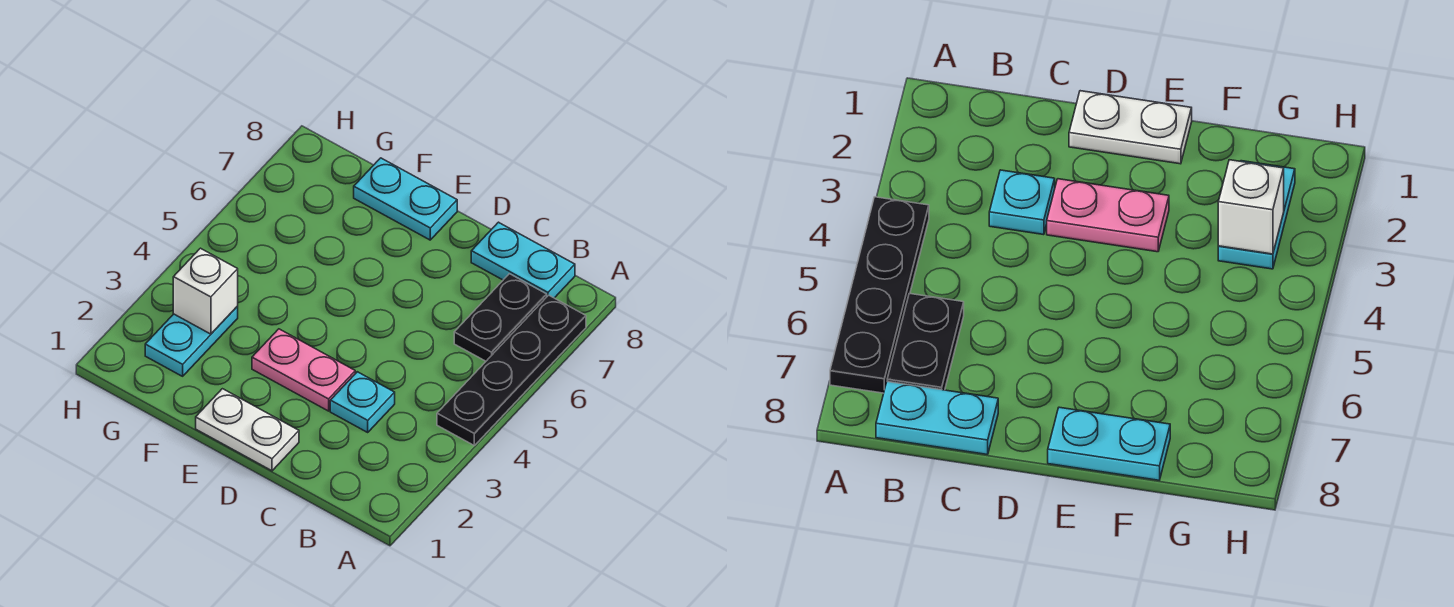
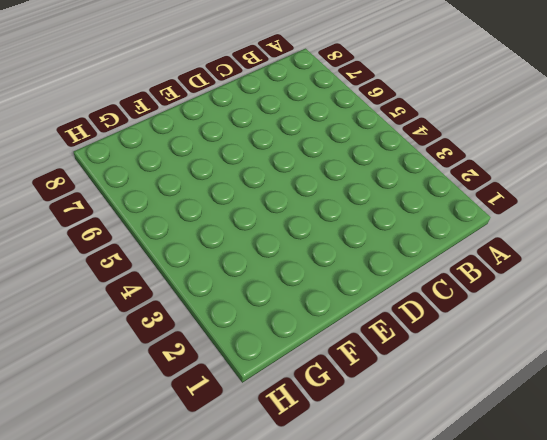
none -> black 1x4 plate [437,295,586,445]
none -> black 1x2 plate [454,274,547,361]

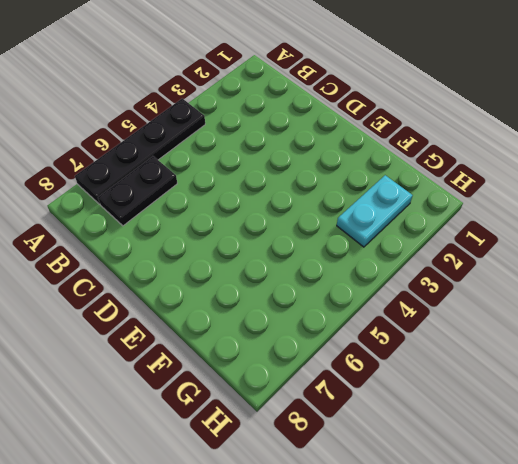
none -> cyan 1x2 plate [471,222,575,298]
none -> cyan 1x1 plate [330,372,395,432]

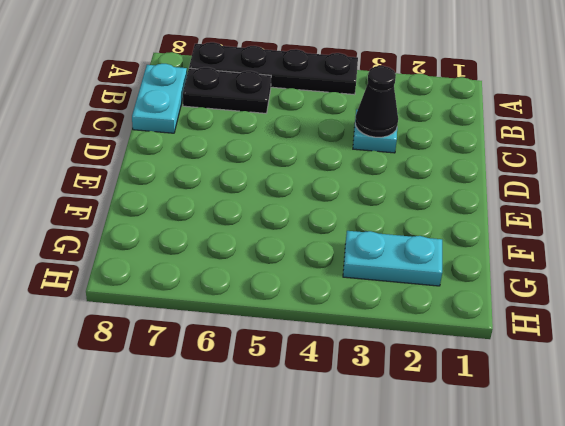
black 1x1 cone [355,66,398,137] -> none
none -> white 1x2 plate [196,389,299,471]
none -> pink 1x2 plate [252,329,355,411]

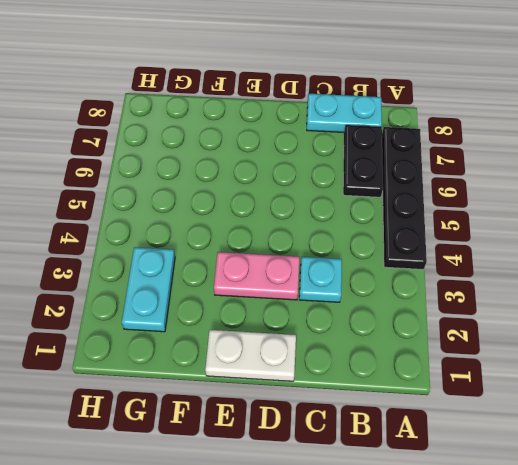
none -> cyan 1x2 plate [354,158,457,240]
none -> white 1x1 brick [173,248,238,334]

